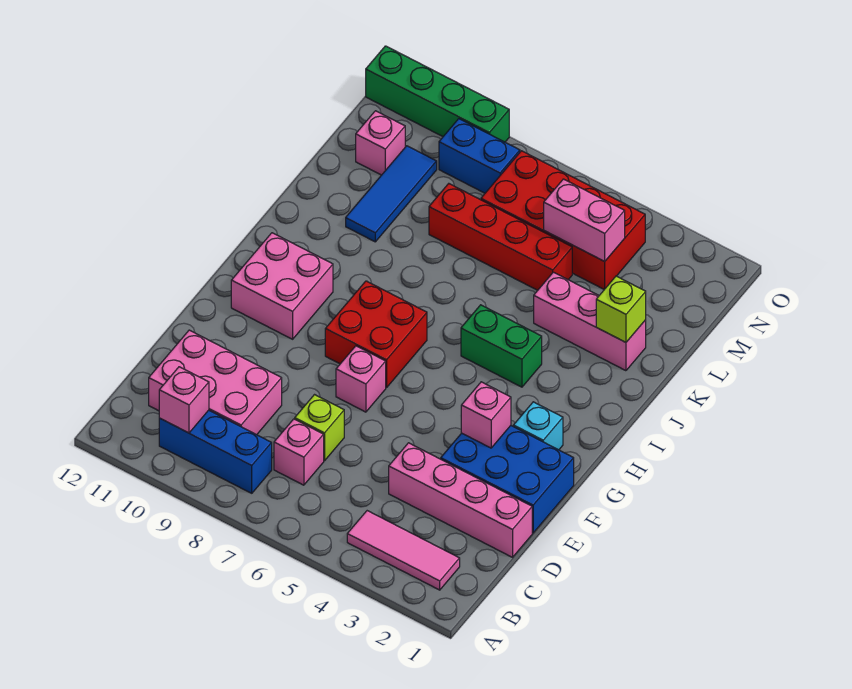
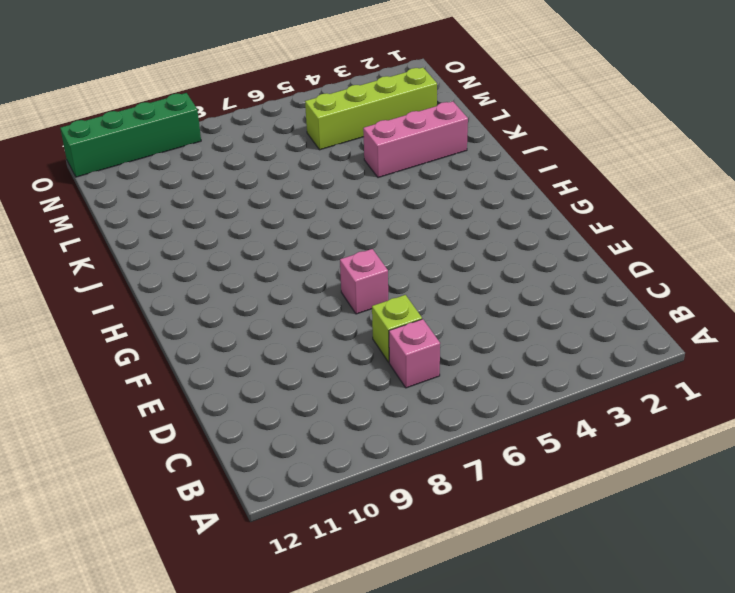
lime 1x4 brick [305,68,437,150] -> red 2x4 brick [481,151,645,289]
none -> pink 1x3 tile [347,511,460,590]
none -> blue 1x3 brick [159,410,272,493]
none -> pink 2x3 brick [149,330,282,435]

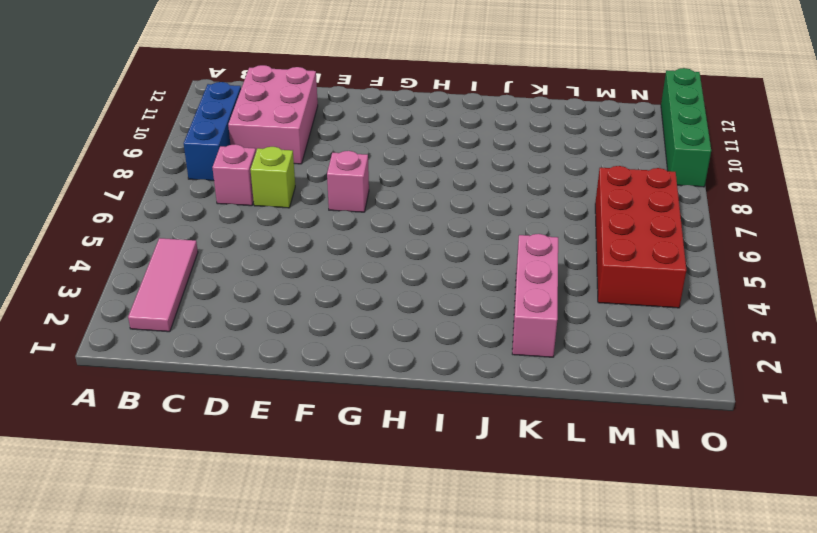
none -> pink 1x4 brick [389,443,532,557]
none -> blue 2x3 brick [441,426,574,533]
none -> cyan 1x1 brick [513,402,563,450]

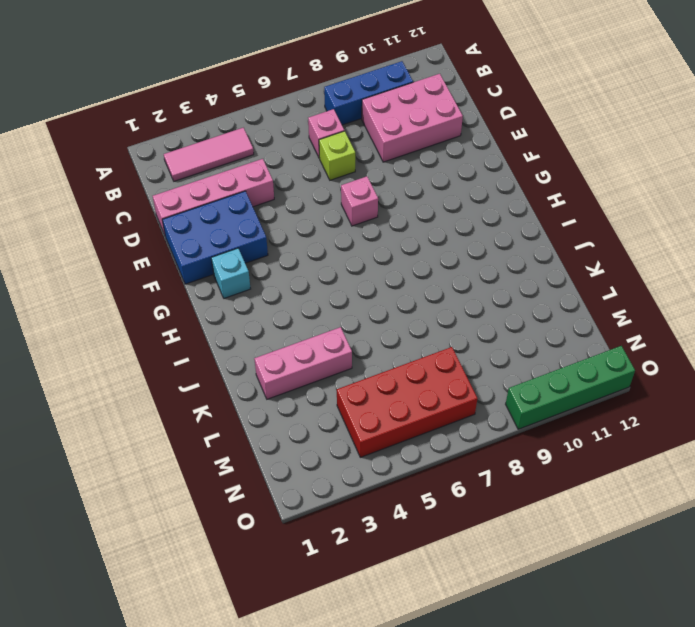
none -> red 2x2 brick [325,281,427,388]
none -> pink 2x2 brick [231,233,333,339]
none -> green 1x2 brick [461,305,542,387]

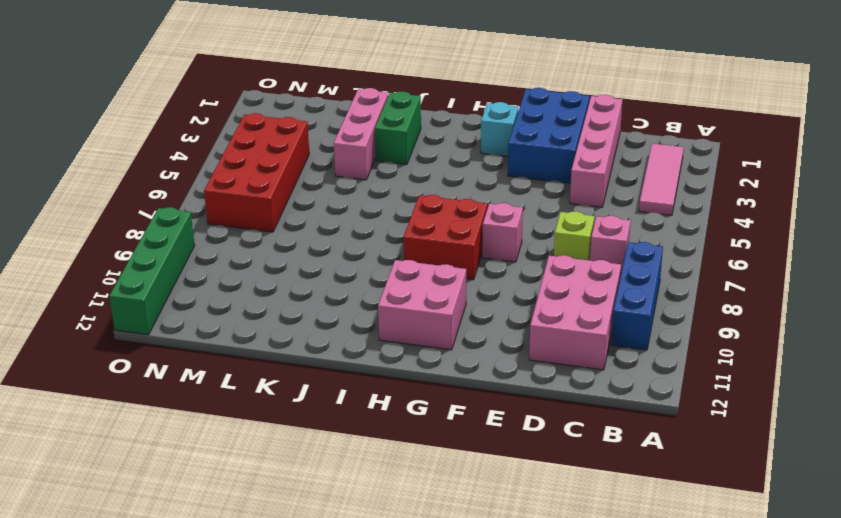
green 1x2 brick [375,92,421,165] -> green 1x2 brick moved to [461,305,542,387]
none -> blue 1x3 tile [346,146,437,242]
none -> red 1x4 brick [429,184,572,290]
none -> pink 1x1 brick [356,111,405,175]

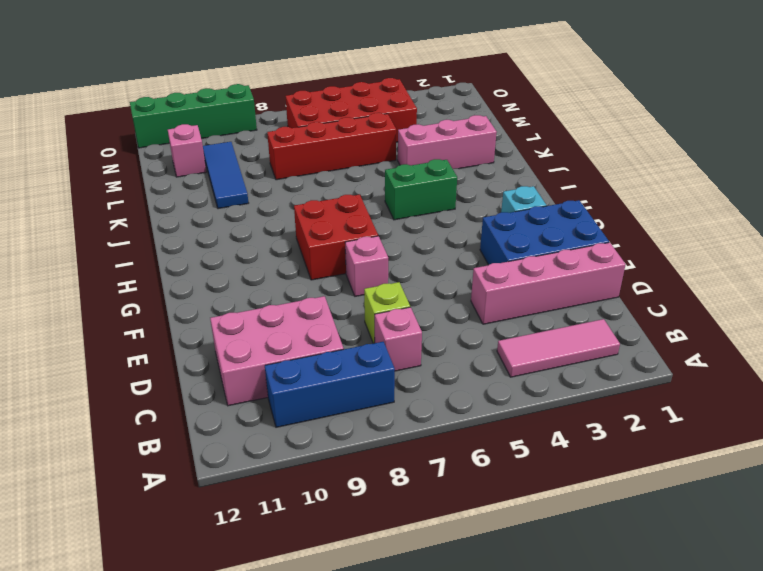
none -> pink 2x2 brick [231,233,333,339]
none -> blue 1x2 brick [439,119,520,193]
none -> pink 1x1 brick [159,367,209,433]

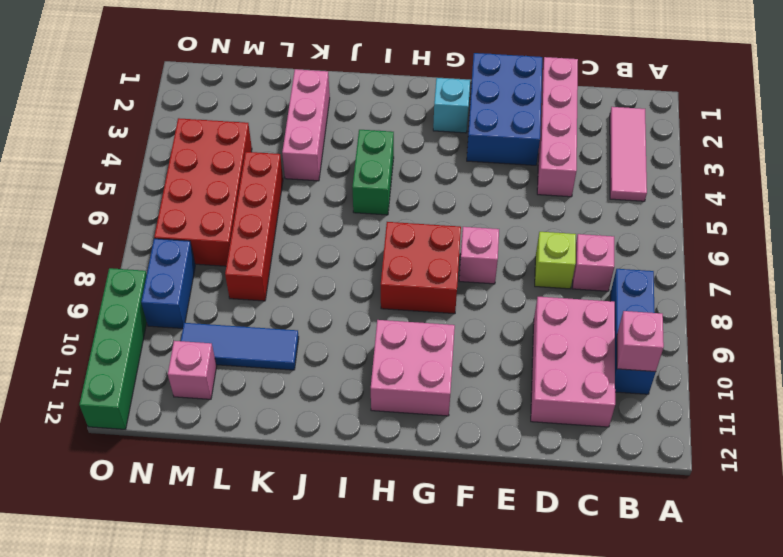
none -> pink 1x1 brick [461,382,511,448]
none -> lime 1x1 brick [596,276,646,342]
none -> pink 1x2 brick [544,179,625,261]

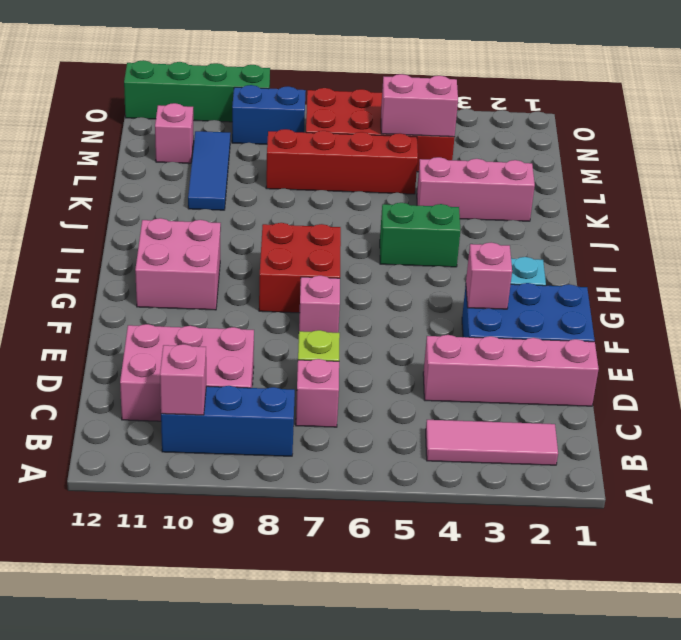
none -> lime 1x1 brick [596,276,646,342]

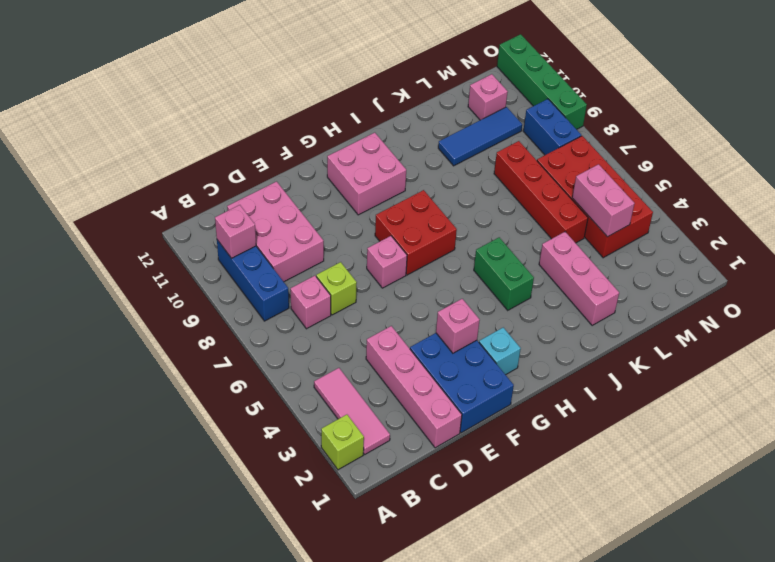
lime 1x1 brick [321,415,364,470] -> lime 1x1 brick moved to [596,276,646,342]

